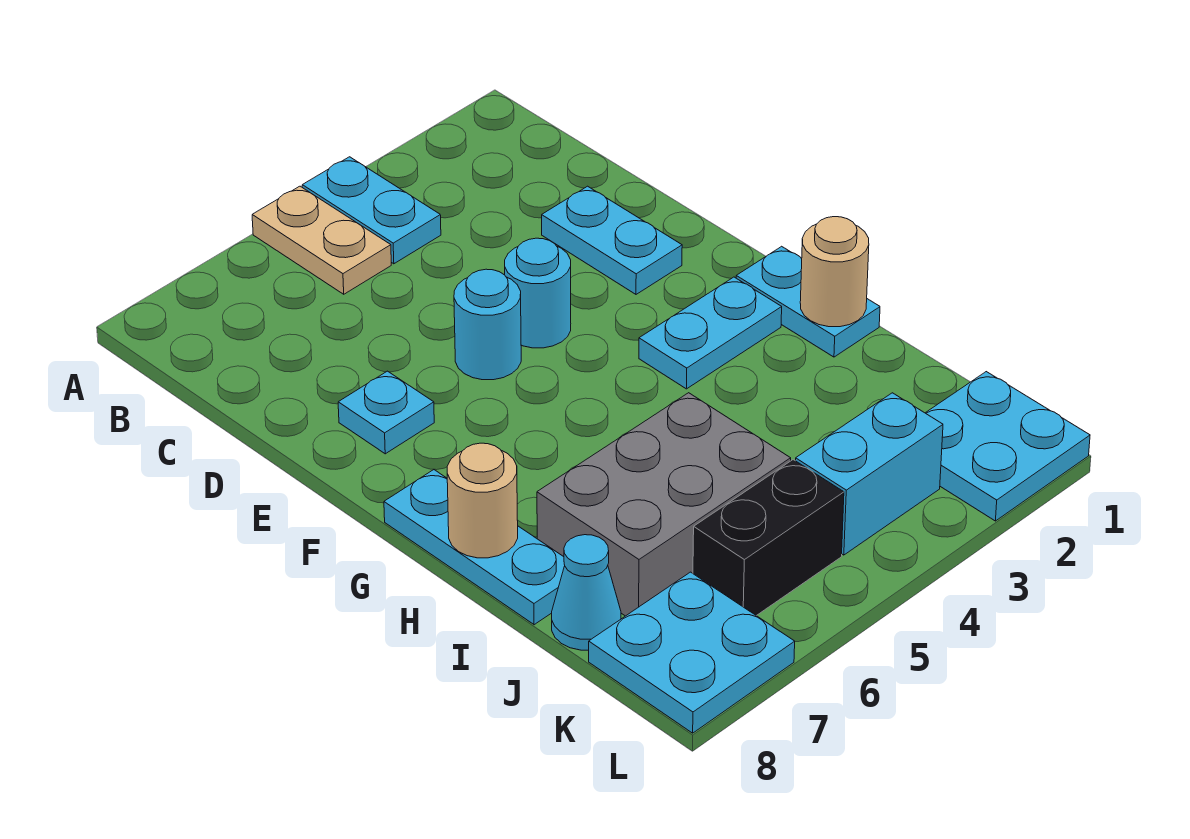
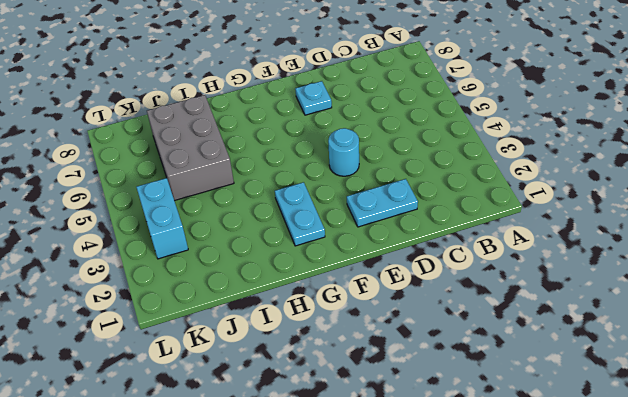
none -> cyan 1x2 plate [302,157,441,264]
none -> tan 1x2 plate [252,186,391,294]
none -> cyan 1x1 round brick [454,269,521,380]

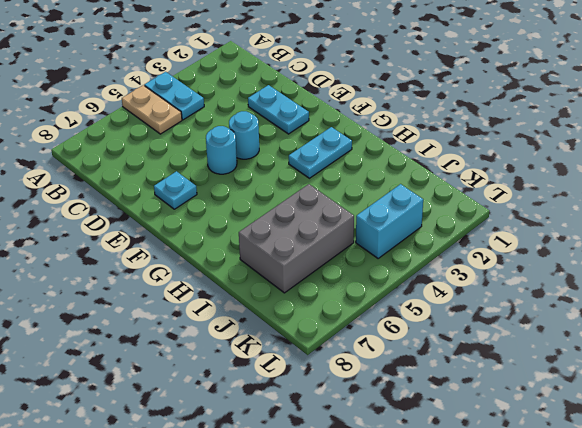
none -> cyan 1x2 plate [736,246,880,357]
none -> cyan 1x3 plate [384,470,565,625]
none -> cyan 1x1 cone [552,535,621,650]

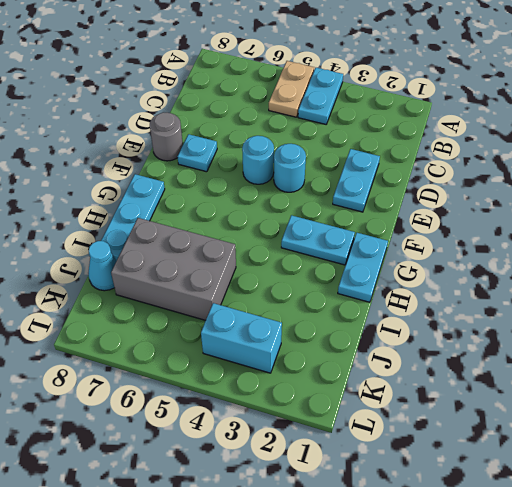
grey 1x1 round brick [150,112,183,161] -> none
none -> cyan 2x2 plate [926,372,1090,521]
none -> black 1x2 brick [693,460,844,616]
none -> cyan 2x2 plate [589,572,795,733]

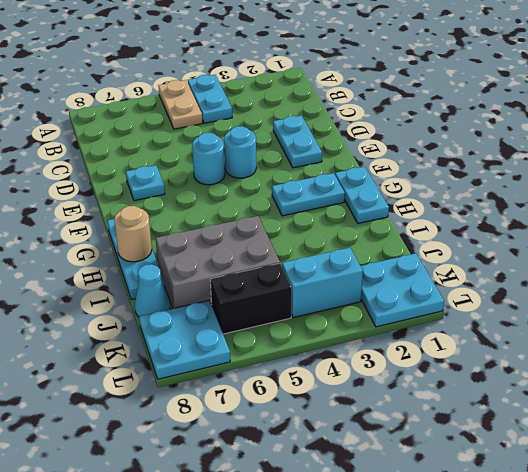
none -> tan 1x1 round brick [800,217,869,327]

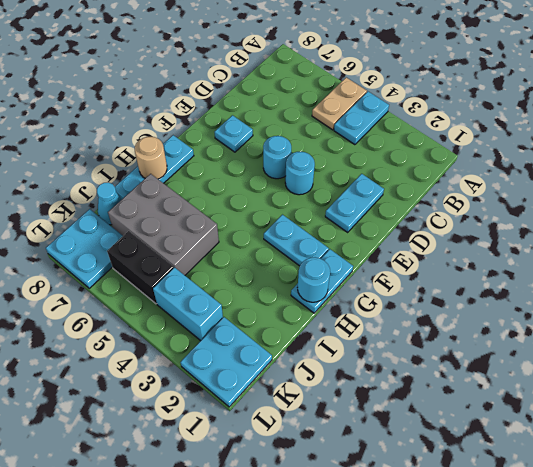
cyan 1x1 round brick [298,257,330,302] -> tan 1x1 round brick [800,217,869,327]

